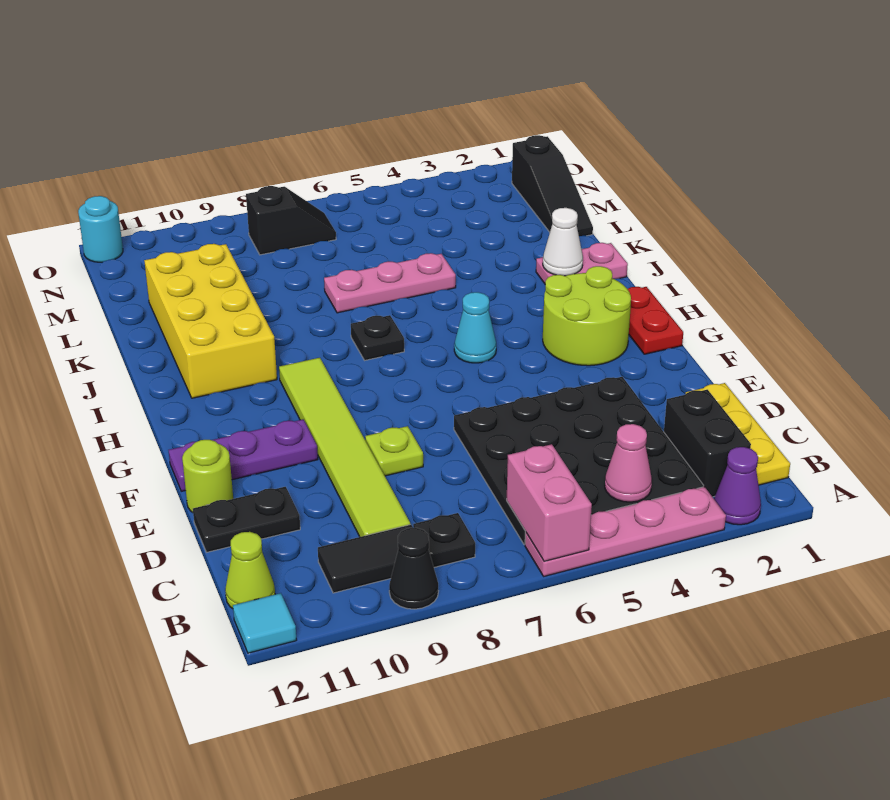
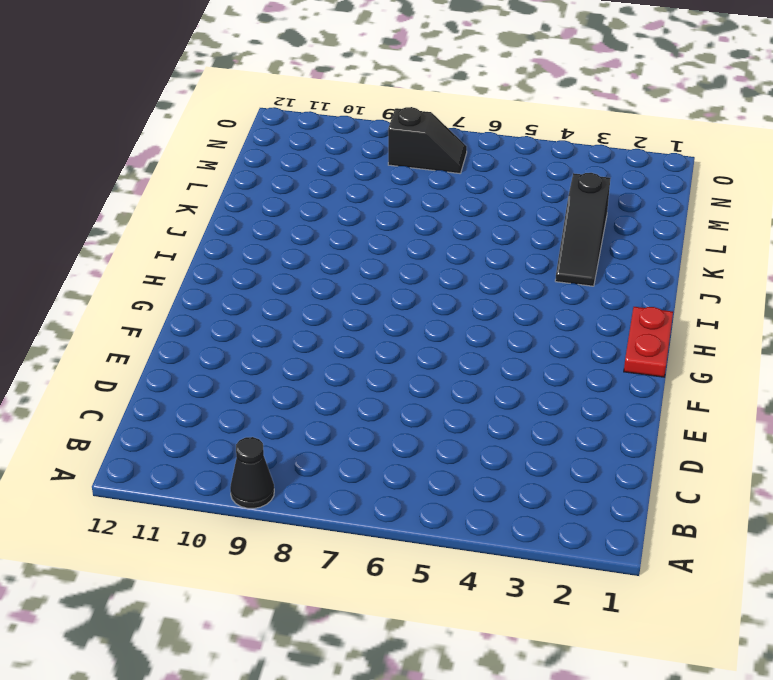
black 1x3 slope [555,173,610,286] -> black 1x3 slope moved to [512,135,593,236]
none -> purple 1x1 cone [714,447,761,525]
none -> pink 1x4 plate [525,487,726,576]
none -> cyan 1x1 tile [233,593,297,653]

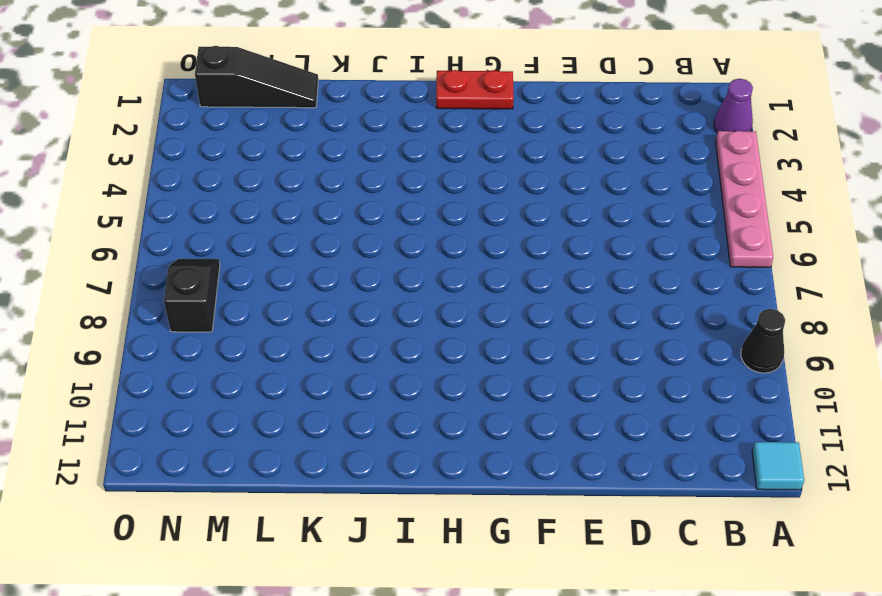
none -> yellow 1x3 plate [686,383,790,485]
none -> black 1x2 brick [664,390,751,497]
none -> black 4x4 plate [454,377,704,545]

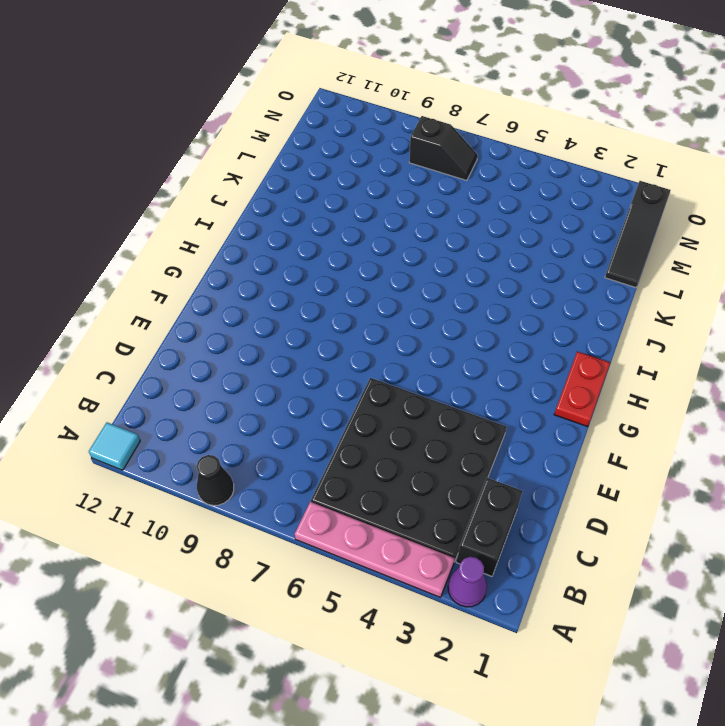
none -> yellow 1x3 plate [686,383,790,485]
none -> black 1x1 plate [413,513,475,567]
none -> black 1x2 tile [318,524,413,593]

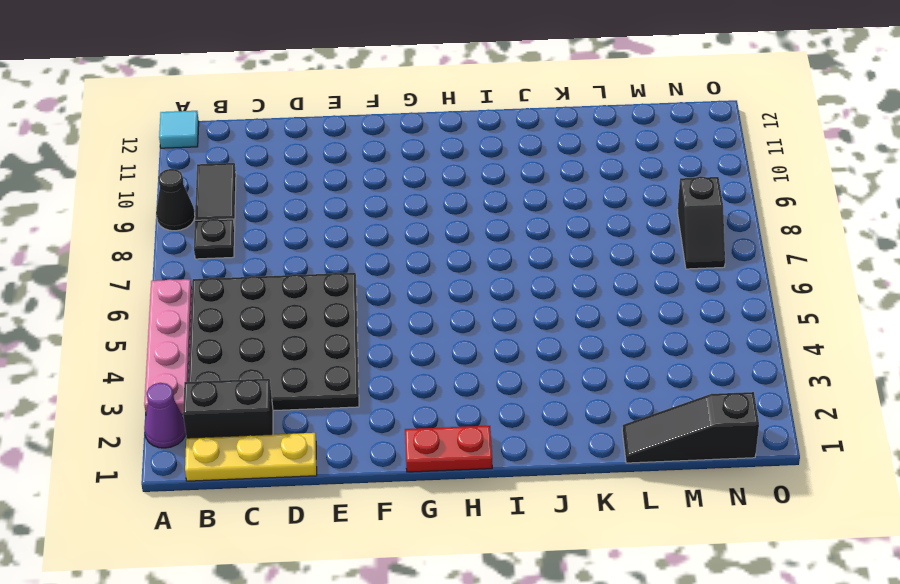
none -> lime 1x1 cone [225,532,275,609]
none -> lime 1x6 tile [279,358,410,537]
none -> black 1x2 plate [193,487,300,552]

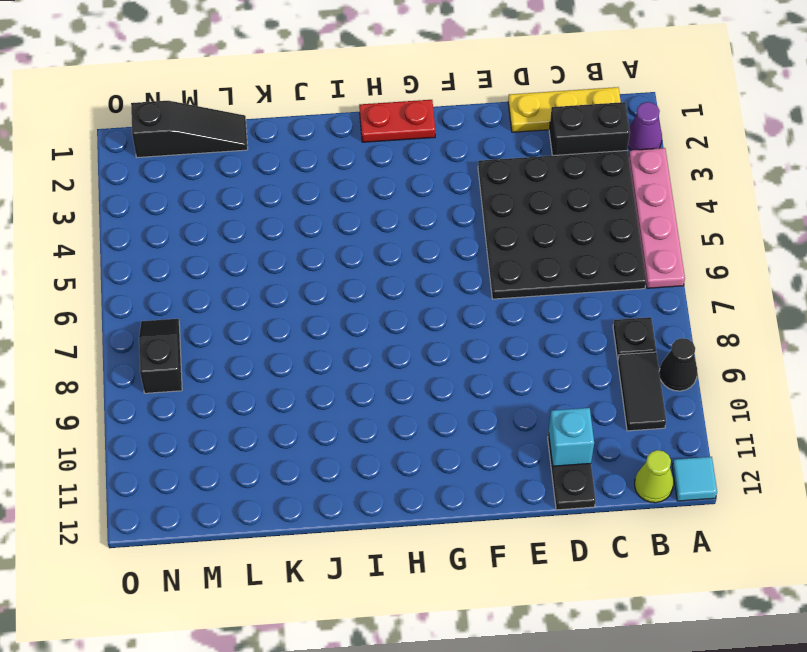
cyan 1x1 brick [549,408,594,466] -> none
none -> lime 1x6 tile [279,358,410,537]
none -> lime 1x1 plate [365,426,423,476]
none -> lime 1x1 round brick [182,440,233,512]

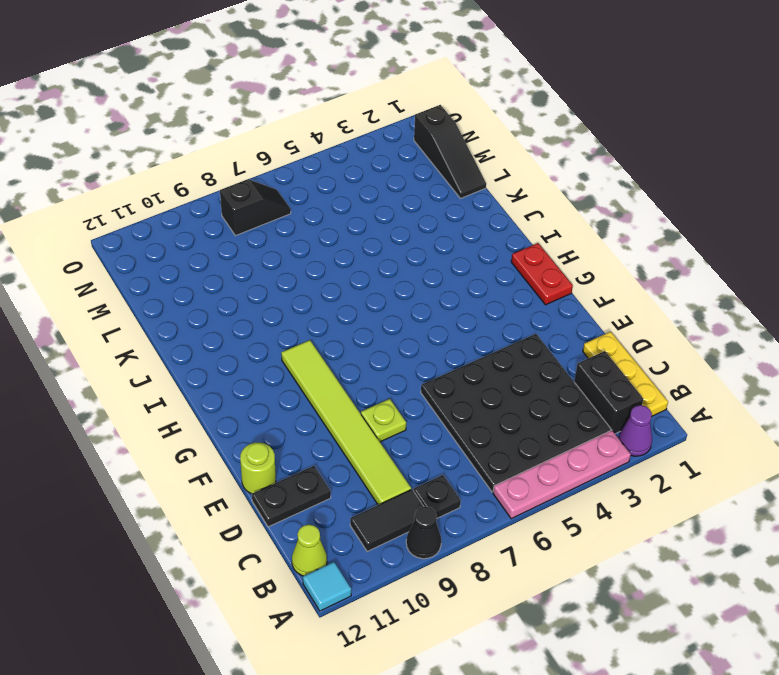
none -> purple 1x3 plate [169,419,318,491]
none -> lime 2x2 round brick [543,266,631,366]
none -> cyan 1x1 cone [454,292,496,363]

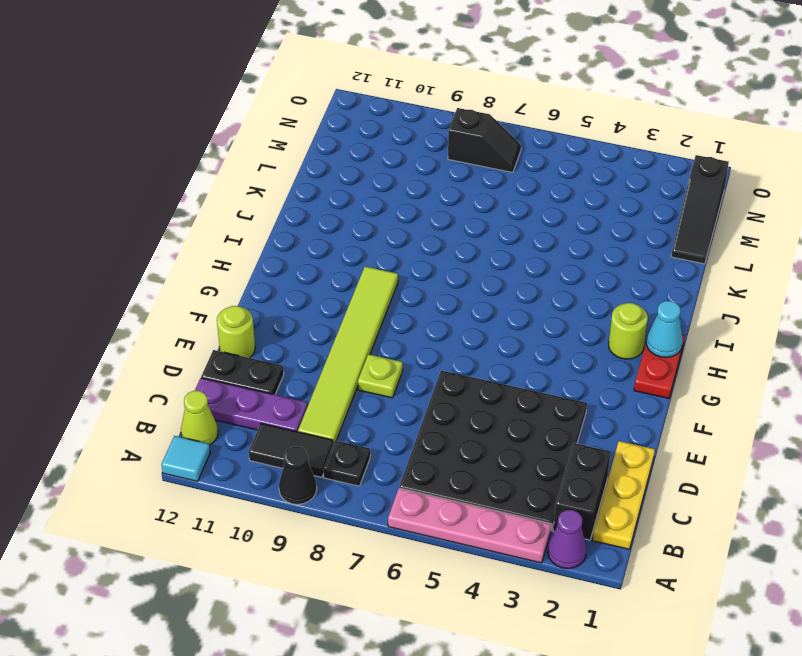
purple 1x3 plate [195,378,308,432] -> purple 1x3 plate moved to [169,419,318,491]
cyan 1x1 cone [646,301,683,357] -> cyan 1x1 cone moved to [454,292,496,363]
lime 1x1 round brick [609,303,648,359] -> lime 2x2 round brick [543,266,631,366]
none -> black 1x1 plate [351,315,404,360]
none -> yellow 2x4 brick [144,244,277,398]
none -> pink 1x2 plate [536,243,628,284]

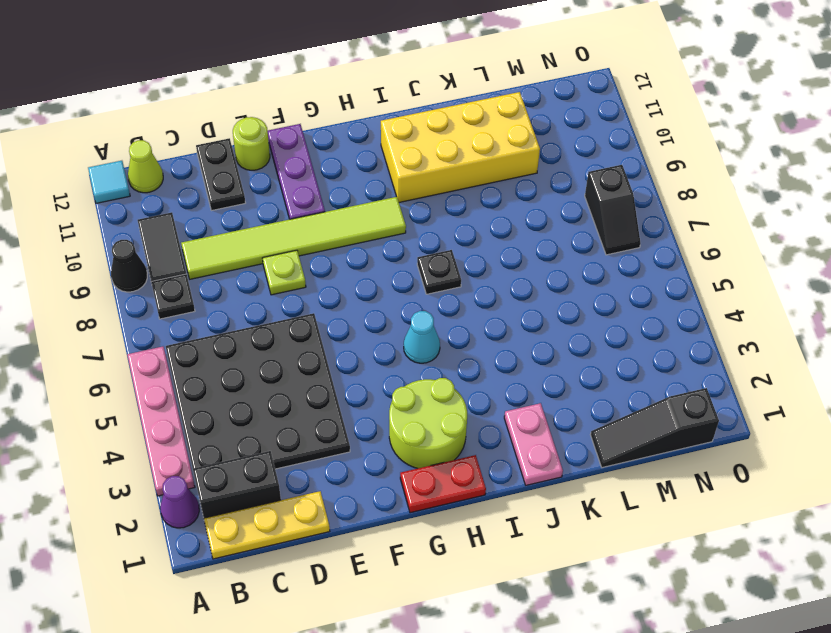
none -> pink 1x3 plate [324,253,456,313]
none -> cyan 1x1 round brick [78,196,123,262]
none -> pink 1x2 brick [507,444,592,561]

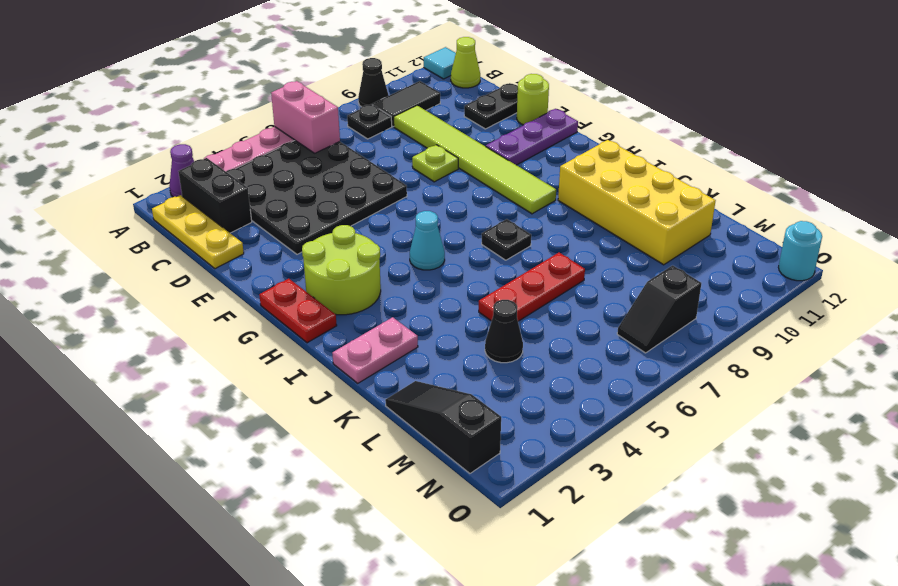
red 1x3 plate [479,253,585,321] -> pink 1x3 plate [324,253,456,313]
black 1x1 cone [485,300,523,363] -> none
none -> pink 1x1 cone [605,424,652,502]
none -> white 1x1 cone [543,208,583,276]

